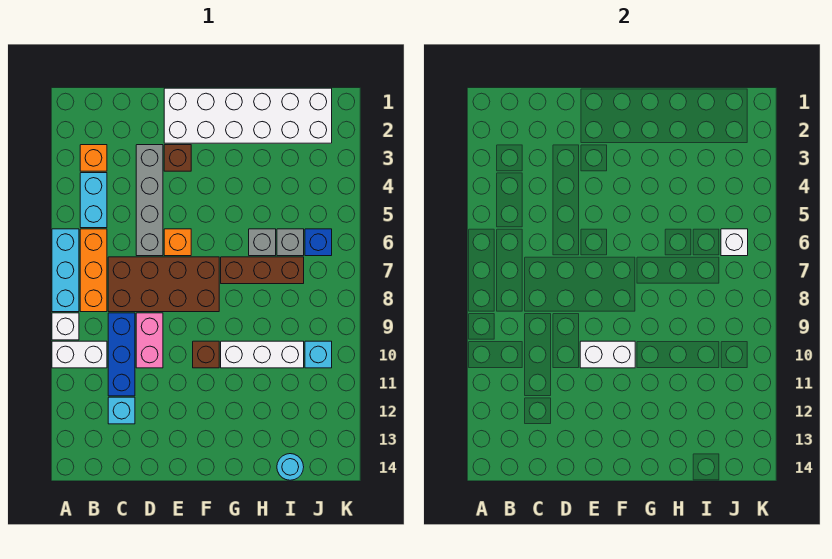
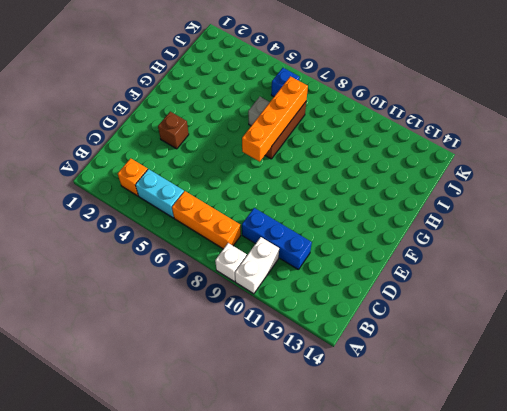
orange 1x4 brick [242,76,308,162] -> none
none -> cyan 1x3 brick [52,229,79,312]
none -> brown 2x4 brick [108,257,219,312]
none -> cyan 1x1 brick [108,397,135,424]

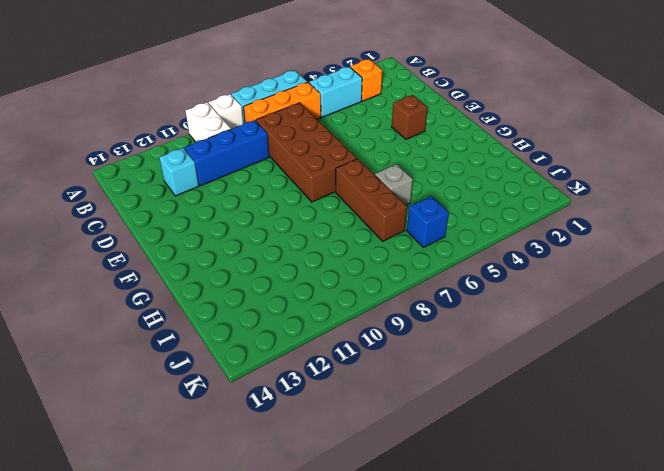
none -> grey 1x4 brick [136,145,163,256]
none -> pink 1x2 brick [136,313,163,368]
none -> white 2x6 brick [164,88,332,143]

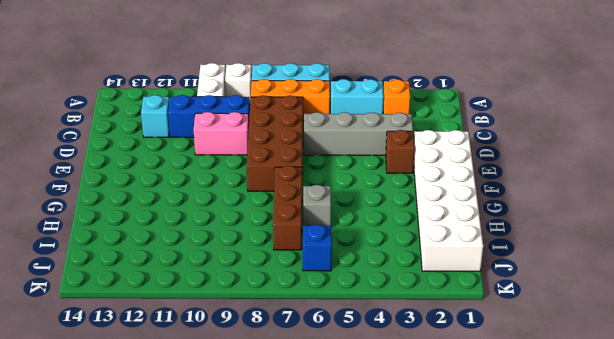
none -> orange 1x1 brick [164,229,191,256]
none -> brown 1x1 brick [193,341,219,368]
none -> white 1x3 brick [221,341,304,368]

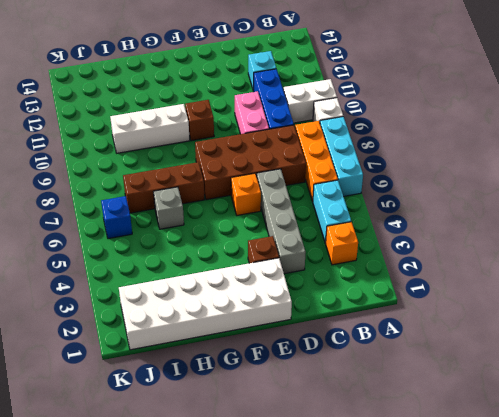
none -> grey 1x1 brick [277,229,304,256]
none -> cyan 1x1 round brick [277,454,304,480]
none -> cyan 1x1 brick [305,341,332,368]

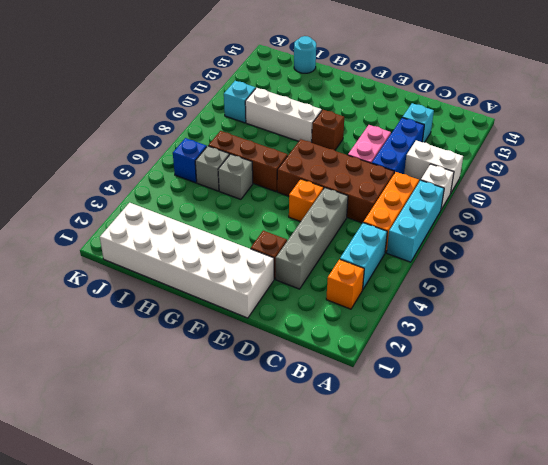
none -> white 1x2 brick [580,341,635,368]
none -> white 1x1 brick [721,229,748,256]

